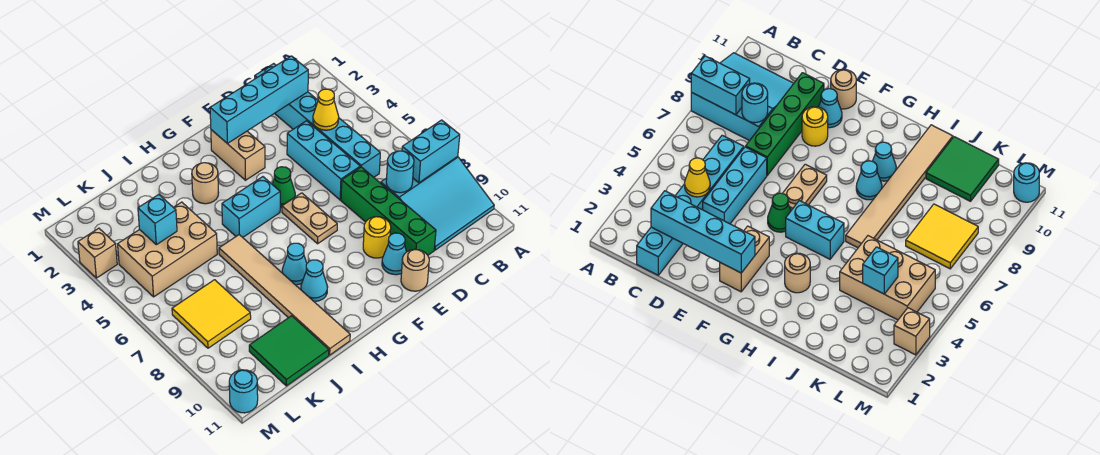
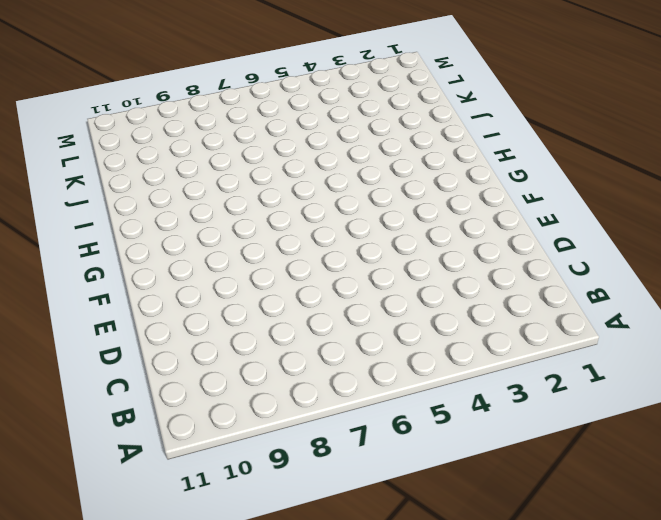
none -> cyan 3x3 slope [381,157,494,250]
none -> cyan 1x6 brick [255,64,380,177]
none -> cyan 1x3 brick [287,121,360,200]

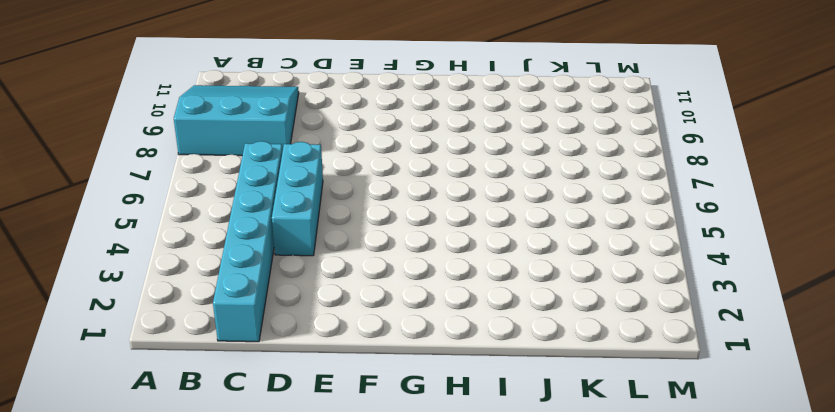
none -> green 1x4 brick [341,167,436,255]
none -> yellow 1x1 round brick [363,217,391,258]
none -> cyan 1x1 cone [382,233,406,275]

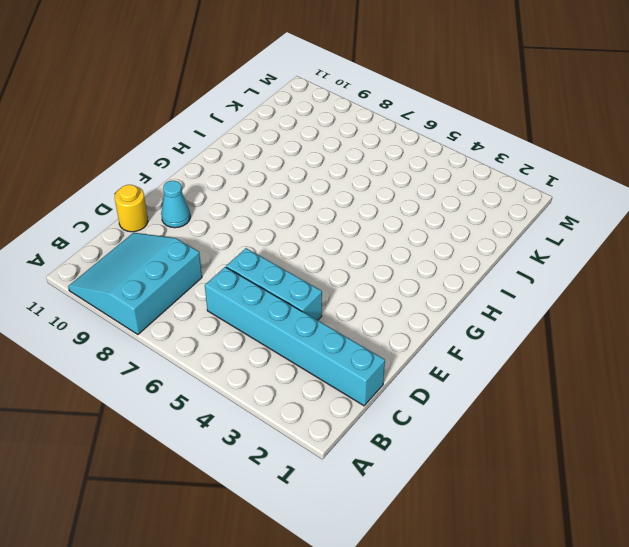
yellow 1x1 round brick [115,185,148,232] -> yellow 1x1 round brick moved to [363,217,391,258]
none -> green 1x4 brick [341,167,436,255]
none -> tan 1x1 round brick [401,250,429,291]
none -> tan 1x2 brick [211,130,265,180]

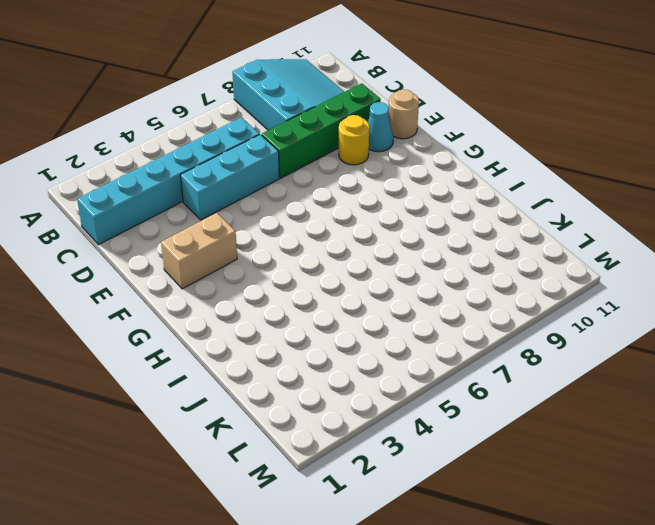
none -> green 1x1 cone [272,167,295,208]
none -> tan 1x2 plate [282,193,337,244]
none -> cyan 1x2 brick [222,177,280,237]

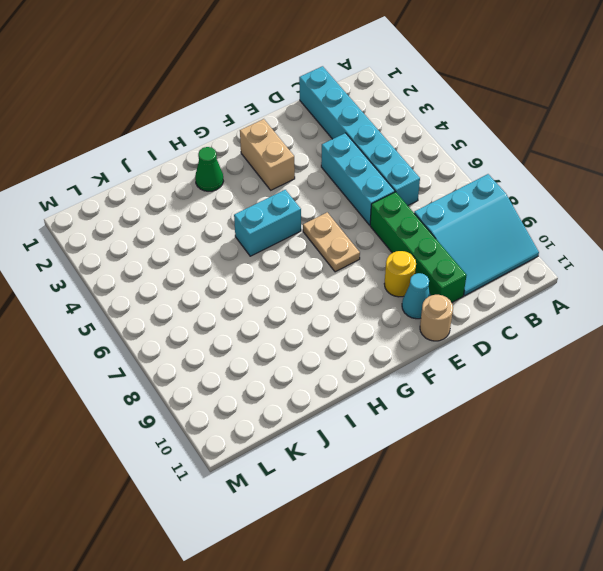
green 1x1 cone [195,147,223,191] -> green 1x1 cone moved to [272,167,295,208]
none -> tan 1x1 round brick [192,163,219,204]
none -> cyan 1x1 cone [282,243,307,285]
none -> cyan 1x1 cone [301,260,328,302]

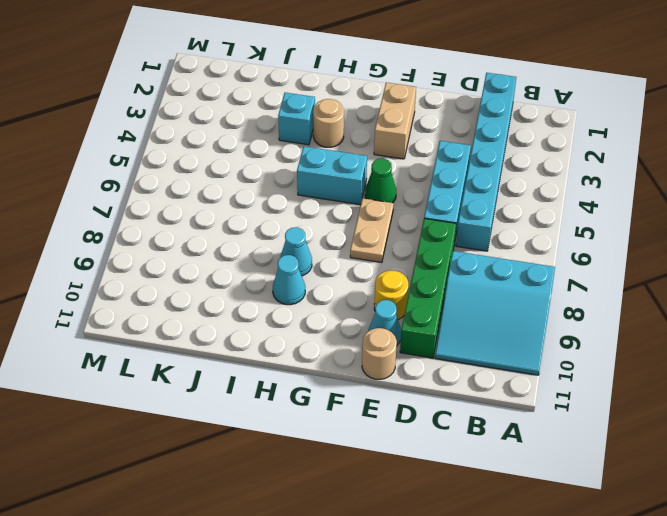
cyan 1x1 brick [278,93,315,145] -> cyan 1x1 brick moved to [138,195,177,245]
none -> tan 1x6 tile [219,235,350,355]
none -> tan 2x3 brick [118,202,217,297]
none -> green 2x2 tile [249,316,329,386]

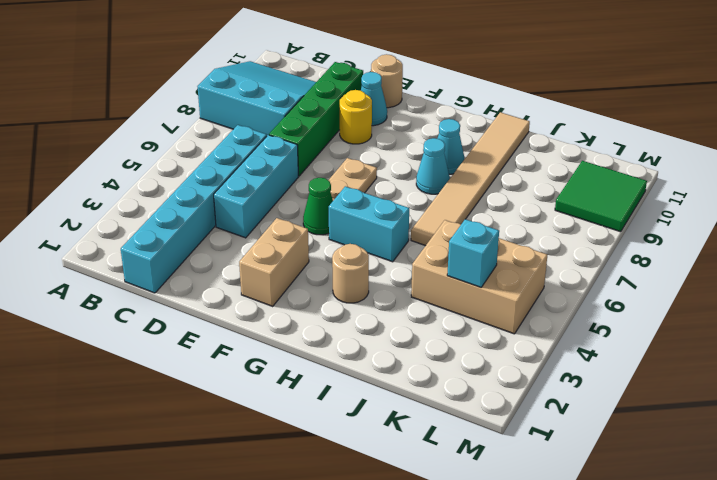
green 2x2 tile [555,161,647,232] -> green 2x2 tile moved to [249,316,329,386]
none -> yellow 2x2 tile [172,280,251,348]
none -> tan 1x1 brick [78,228,117,278]
none -> cyan 1x1 round brick [229,370,258,413]

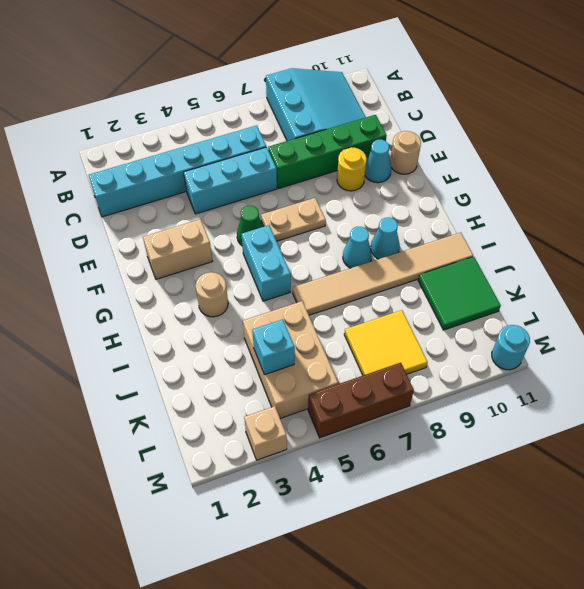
brown 1x3 brick [308,363,414,438] -> none
none -> cyan 1x2 brick [402,120,460,183]
none -> cyan 1x4 brick [210,56,308,143]
none -> yellow 1x1 cone [313,89,339,130]

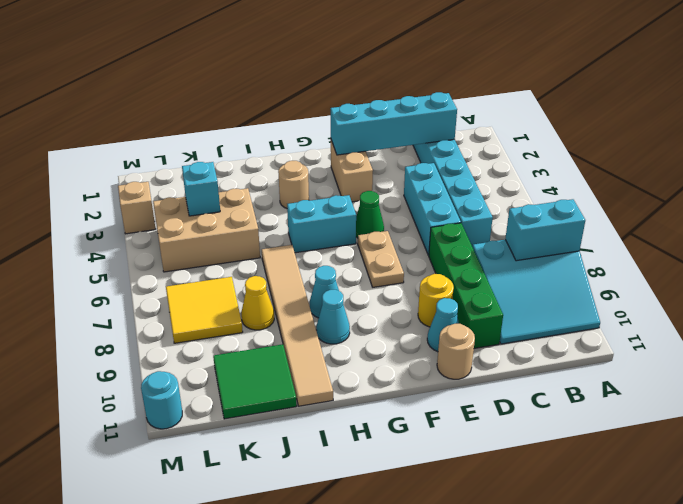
yellow 1x1 cone [241,276,274,330] -> yellow 1x1 cone moved to [313,89,339,130]
none -> cyan 1x1 round brick [386,151,414,193]

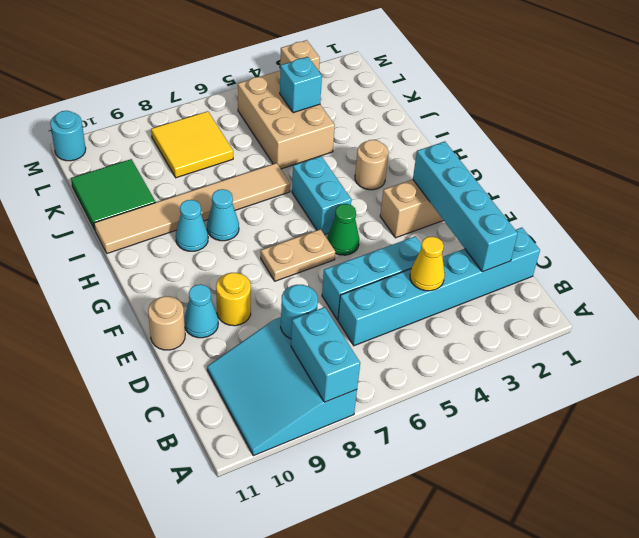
none -> green 1x4 brick [341,167,436,255]

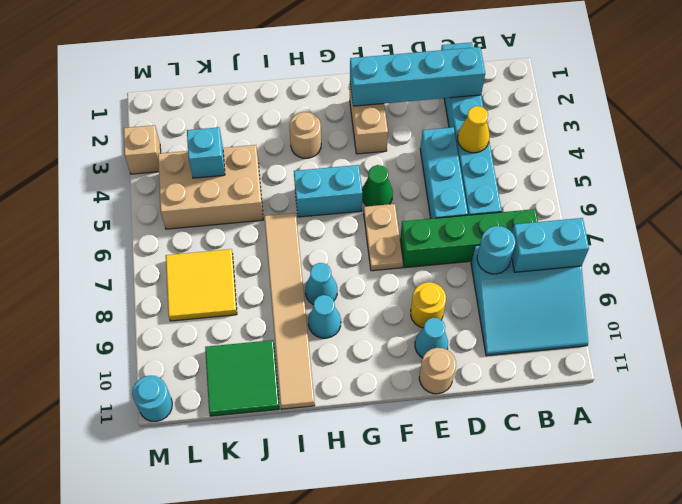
green 1x4 brick [400,209,538,268] -> green 1x4 brick turned to [341,167,436,255]

